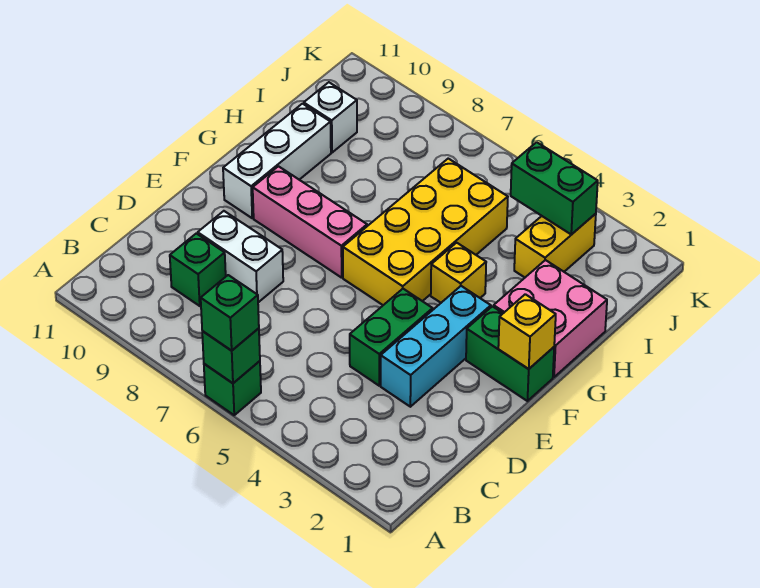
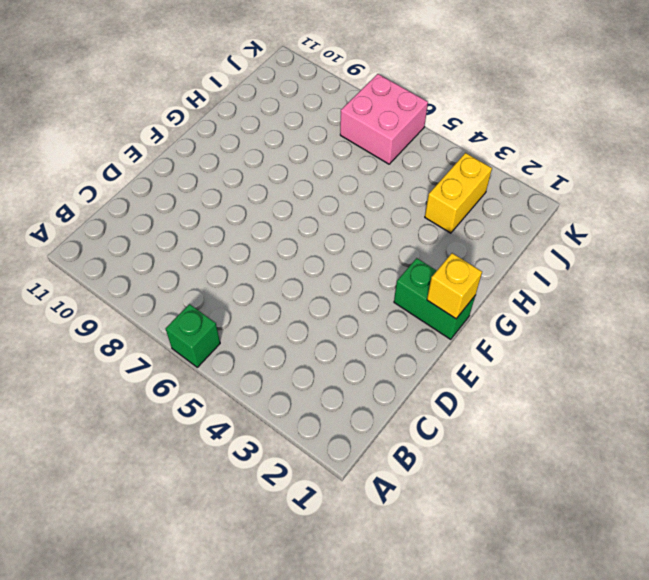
pink 2x2 brick [340,74,428,164] -> pink 2x2 brick moved to [494,260,607,377]
none -> green 1x1 brick [170,233,226,306]
none -> cyan 1x3 brick [381,286,491,407]
none -> green 1x2 brick [350,289,433,386]

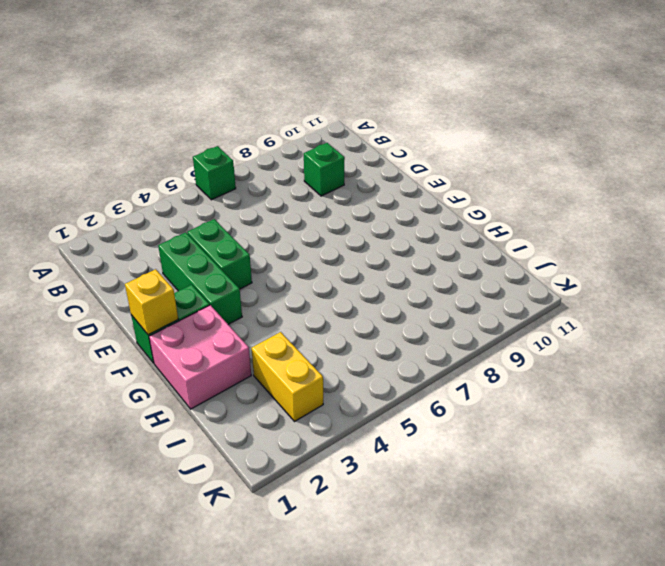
green 1x3 brick [158,232,242,324] -> cyan 1x3 brick [381,286,491,407]
none -> white 1x2 brick [198,211,283,302]
none -> yellow 2x4 brick [343,159,508,305]
none -> pink 1x3 brick [253,166,367,278]

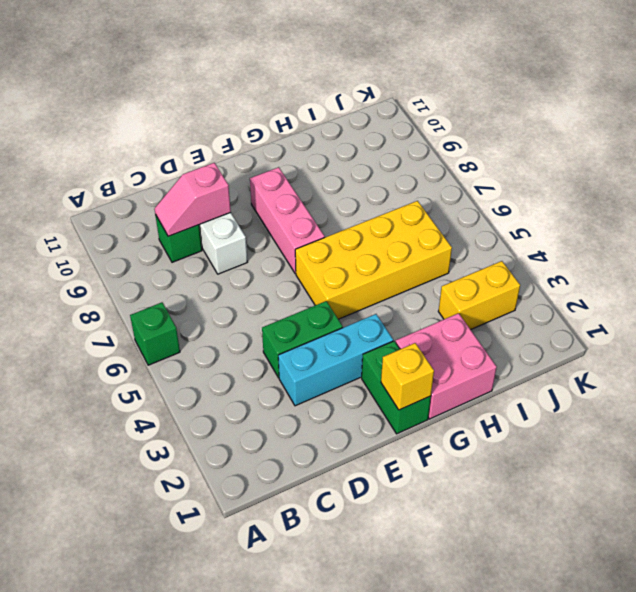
pink 1x2 slope [154,163,231,236] -> none
none -> white 1x3 brick [223,104,331,218]
none -> yellow 1x1 brick [431,243,486,303]
none -> white 1x1 brick [304,82,357,153]

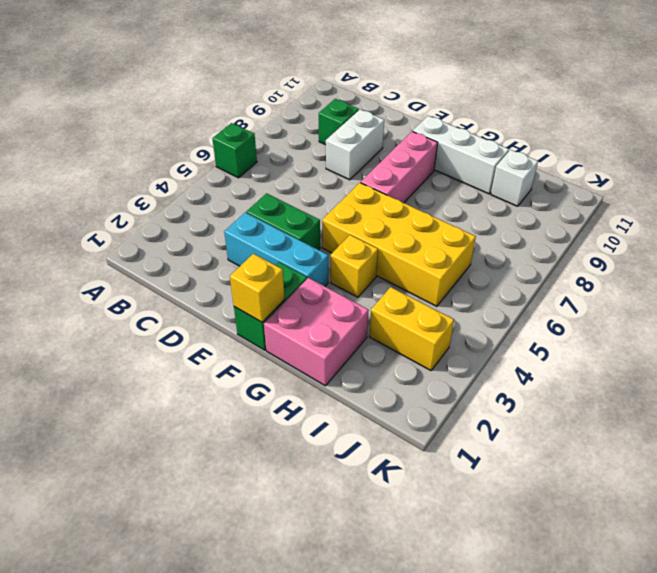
none -> green 1x1 brick [202,328,260,383]
none -> green 1x2 brick [511,142,598,235]
none -> green 1x1 brick [201,275,259,351]

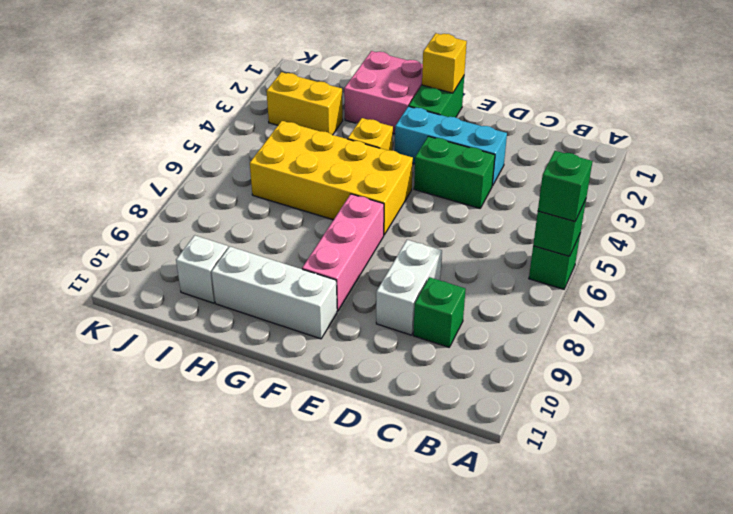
none -> green 1x2 brick [511,142,598,235]

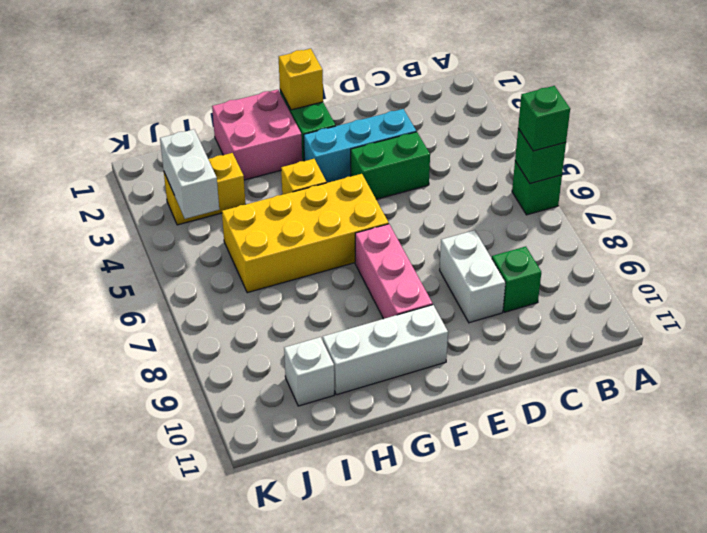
white 1x2 brick [160,129,219,219] -> green 1x2 brick [511,142,598,235]

